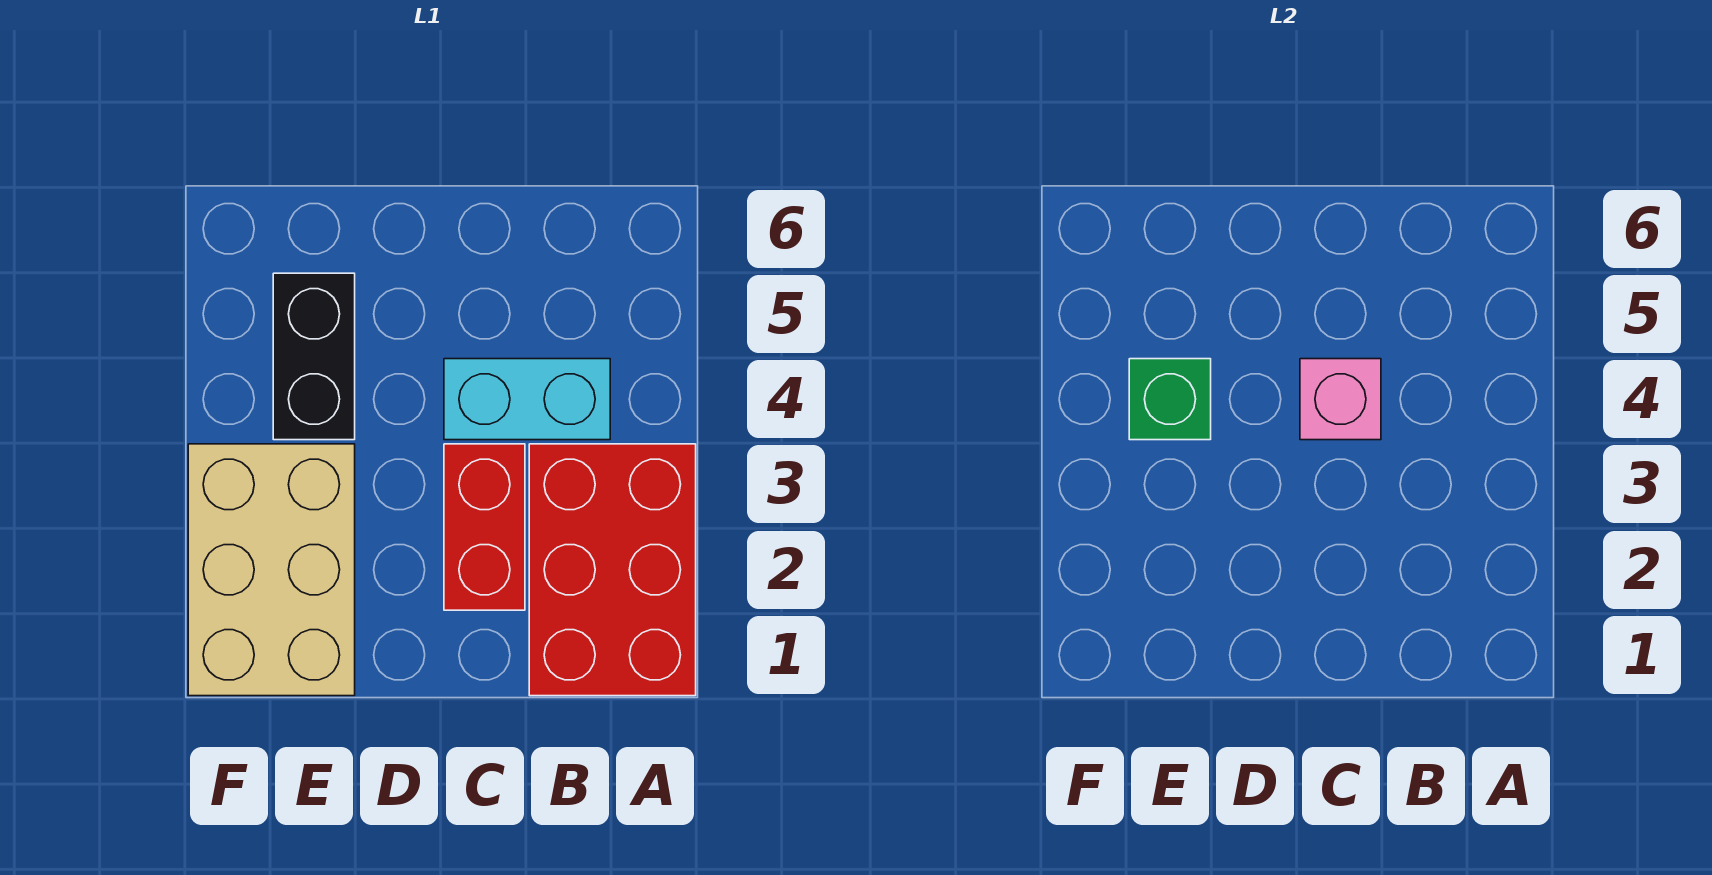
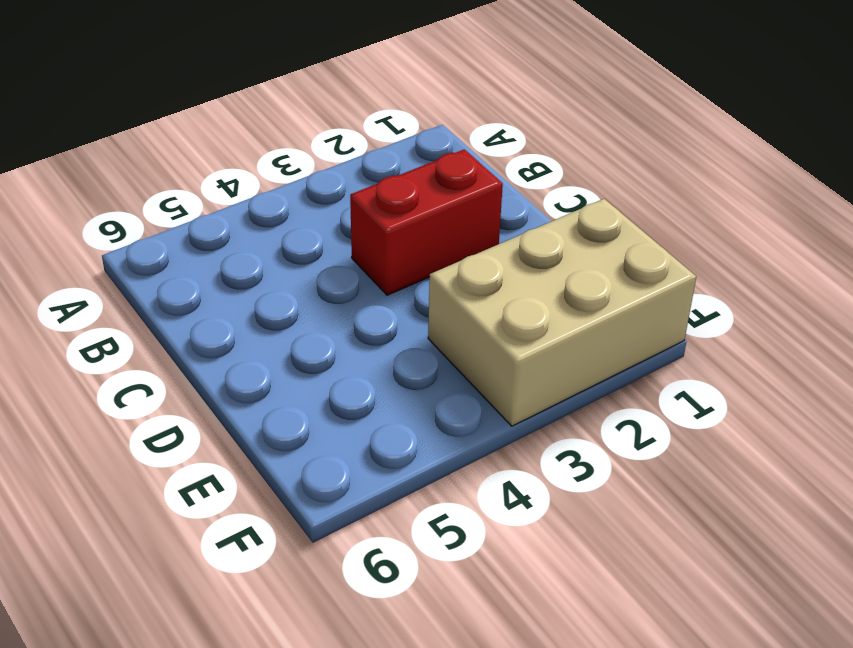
none -> red 2x3 brick [529,444,696,696]
none -> cyan 1x2 brick [444,359,610,440]

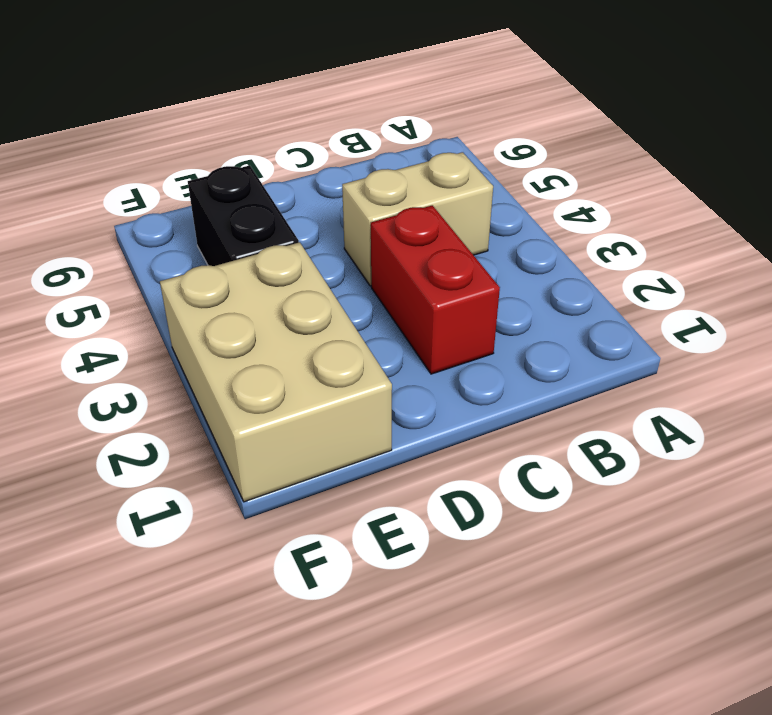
tan 1x2 brick [342,152,493,286] -> cyan 1x2 brick [444,359,610,440]
none -> red 2x3 brick [529,444,696,696]
none -> pink 1x1 brick [1300,359,1381,440]

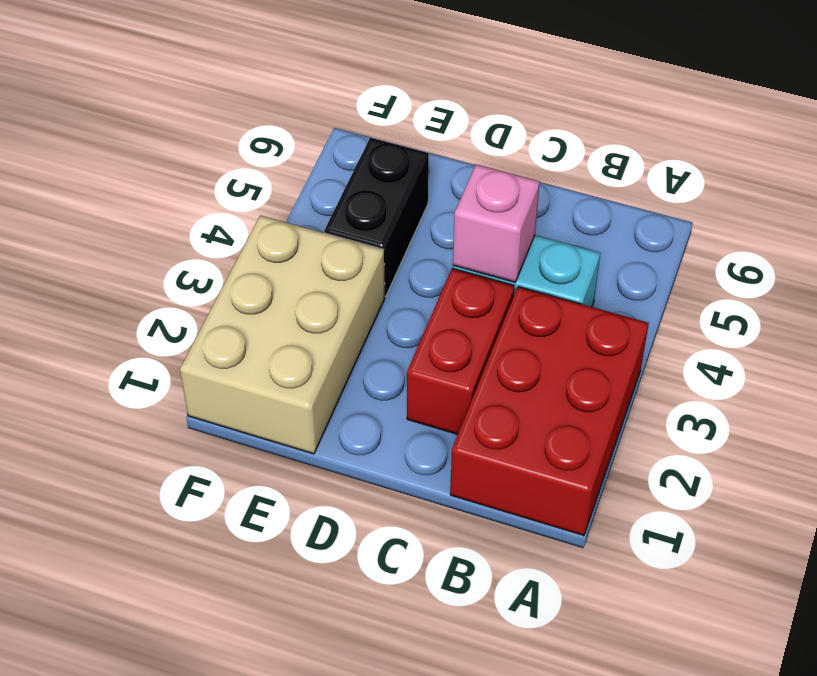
none -> green 1x1 brick [1129,359,1211,440]

